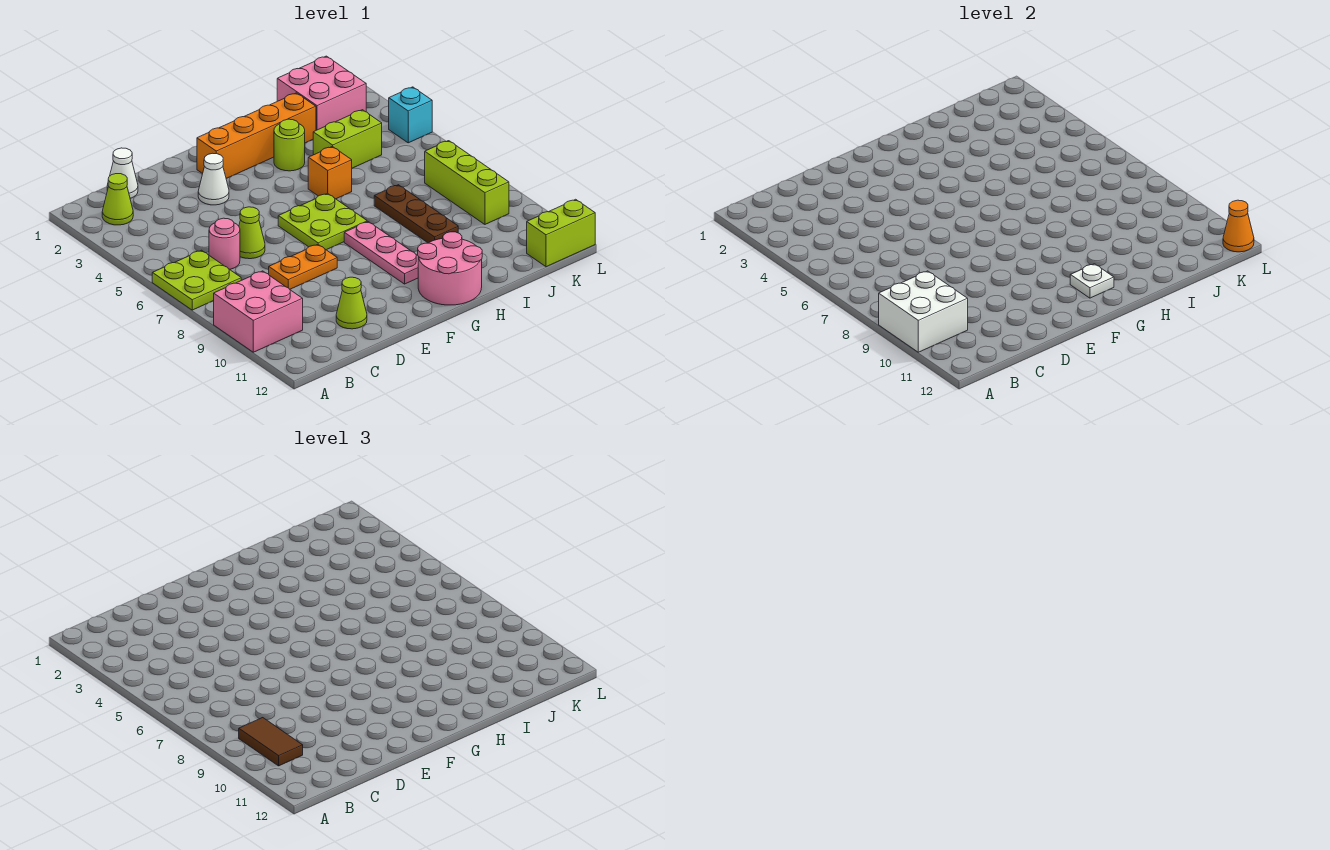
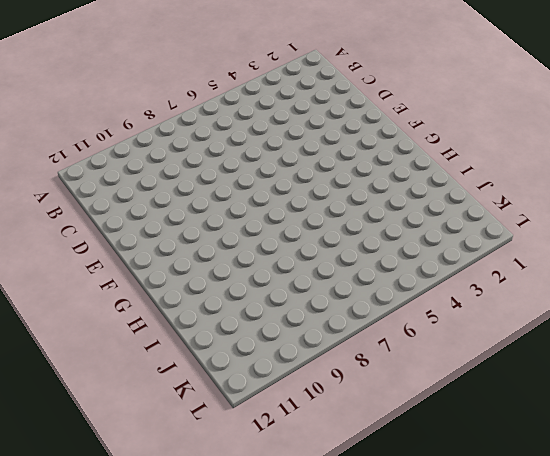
none -> lime 2x2 plate [152,250,241,310]
none -> pink 2x2 brick [214,271,303,352]
none -> lime 1x1 cone [102,174,133,225]

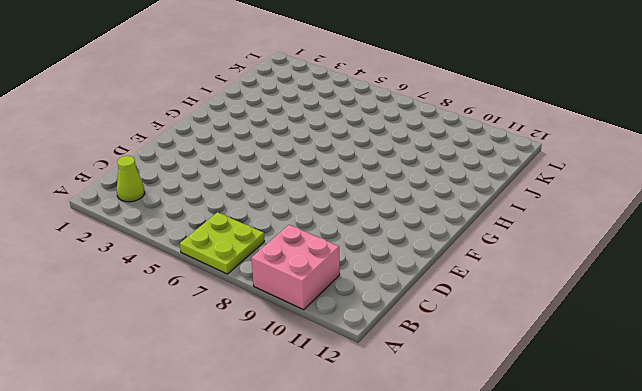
none -> white 1x1 cone [107,148,138,198]
none -> pink 1x1 round brick [209,218,240,269]
none -> lime 1x1 cone [239,207,265,259]

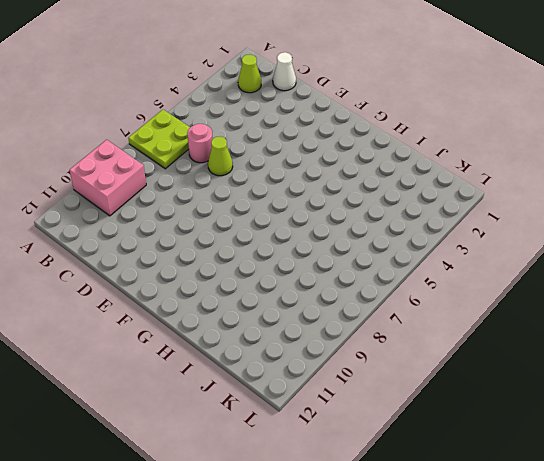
none -> orange 1x2 plate [269,244,337,289]
none -> lime 1x1 cone [336,277,367,329]
none -> white 1x1 cone [198,153,229,205]

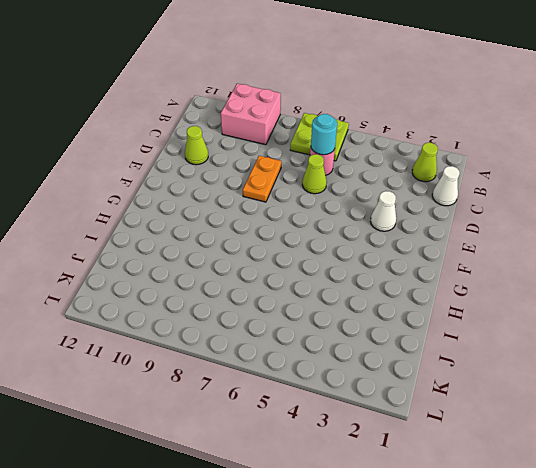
cyan 1x1 round brick [311,114,337,155] -> none
none -> orange 1x4 brick [197,93,316,179]
none -> lime 2x2 plate [278,193,367,250]
none -> pink 1x3 plate [344,222,418,284]

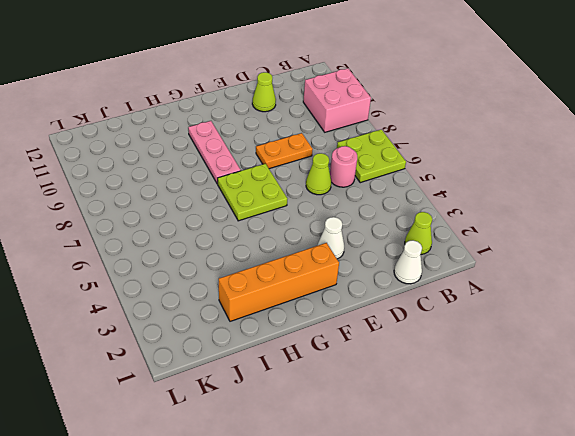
none -> pink 2x2 round brick [418,232,482,305]
none -> lime 1x1 round brick [274,119,305,171]
none -> orange 1x1 brick [308,147,352,199]

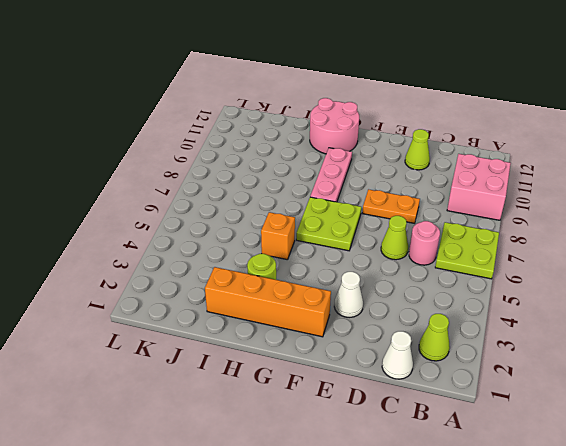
none -> lime 1x2 brick [313,110,382,168]
none -> brown 1x3 plate [374,185,458,243]
none -> pink 2x2 brick [277,56,366,130]

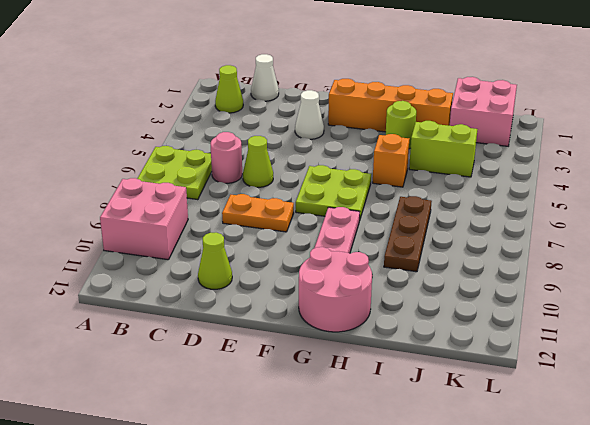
none -> lime 1x3 brick [425,141,509,224]
none -> lime 1x2 brick [527,199,595,267]
none -> cyan 1x1 brick [389,87,432,143]

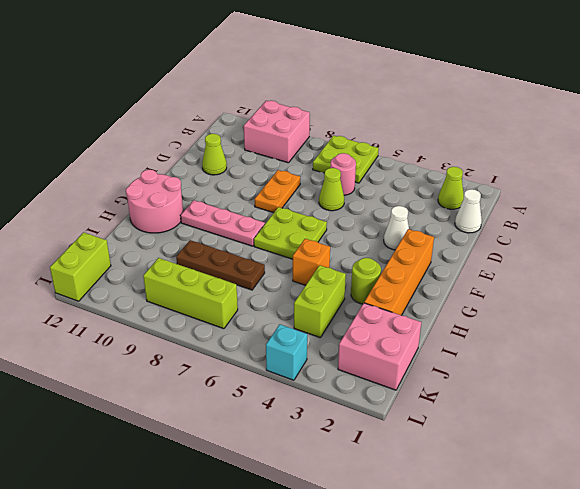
none -> white 2x2 brick [879,271,968,352]
none -> white 1x1 plate [1070,264,1114,298]
none -> orange 1x1 cone [1223,200,1254,252]

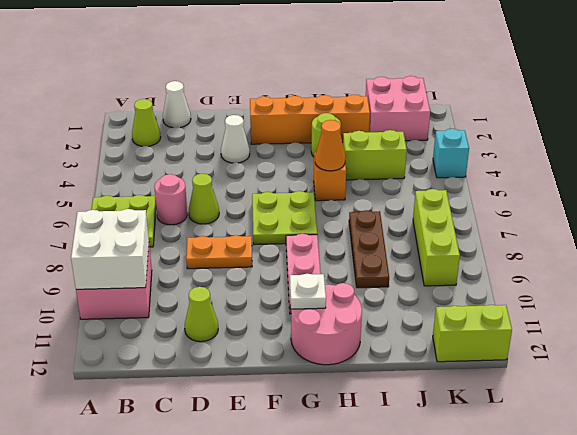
orange 1x1 cone [315,120,345,171] -> orange 1x1 cone moved to [1223,200,1254,252]
none -> brown 1x2 tile [239,718,303,766]

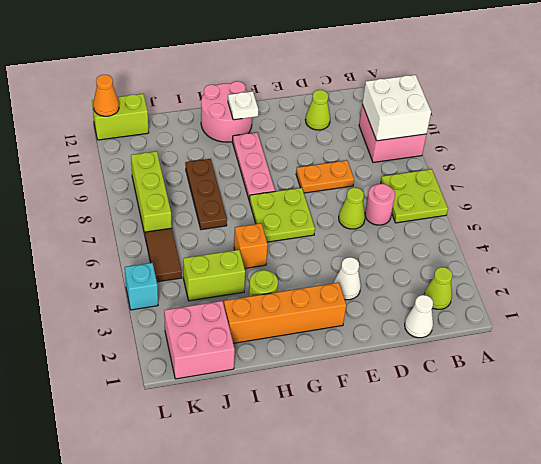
brown 1x2 tile [145,228,182,282] -> brown 1x2 tile moved to [239,718,303,766]

